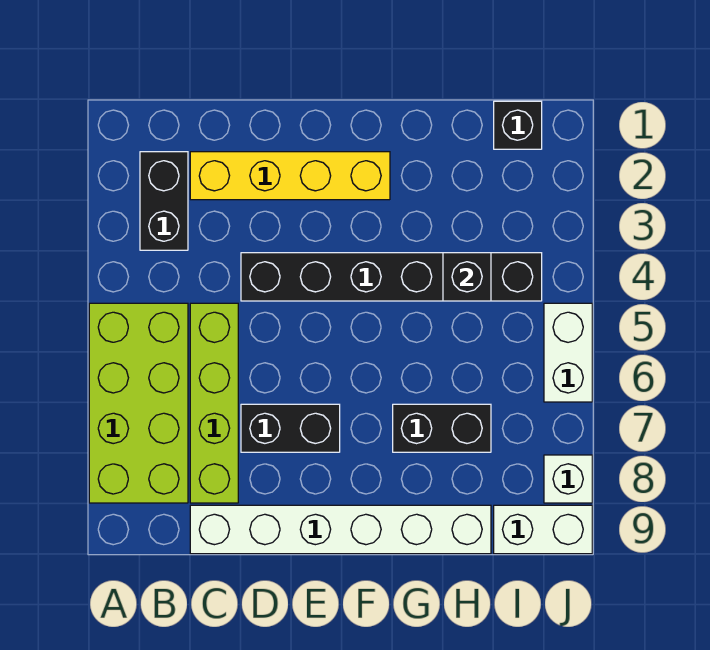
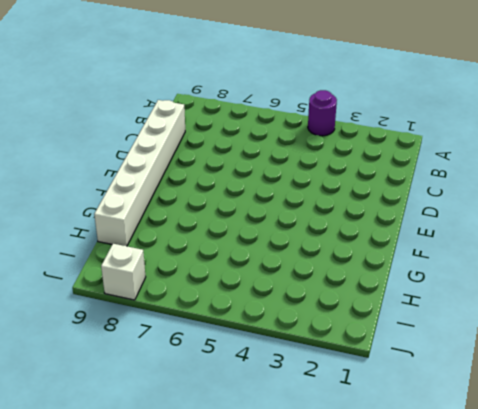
purple 1x1 round brick [308,90,337,136] -> none
none -> lime 2x4 brick [89,303,188,503]
none -> black 1x2 brick [140,152,188,250]
none -> yellow 1x4 brick [190,152,390,200]

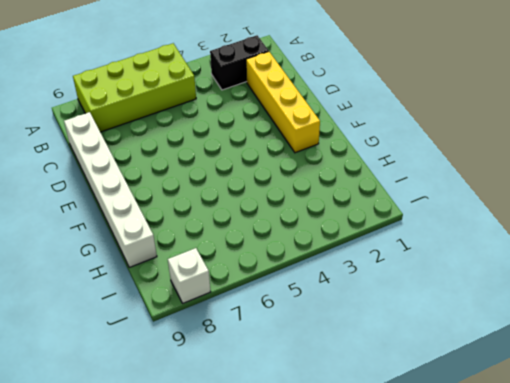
none -> lime 1x4 brick [190,303,238,503]
none -> black 1x6 brick [241,253,542,301]
none -> black 1x2 brick [241,404,340,452]

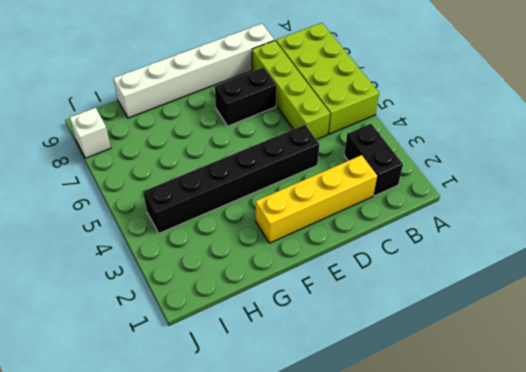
none -> black 1x2 brick [393,404,491,452]
none -> black 1x1 brick [494,101,542,149]
none -> white 1x2 brick [494,505,592,554]

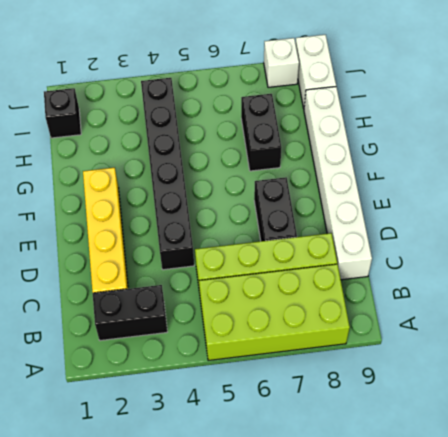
none -> white 1x2 brick [544,303,592,402]
none -> black 1x1 brick [443,253,491,301]

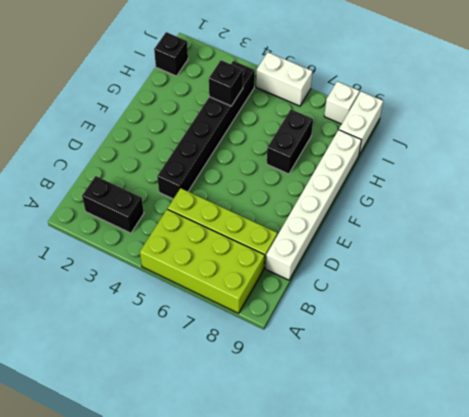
none -> yellow 1x4 brick [190,152,390,200]
none -> black 1x2 brick [241,404,340,452]

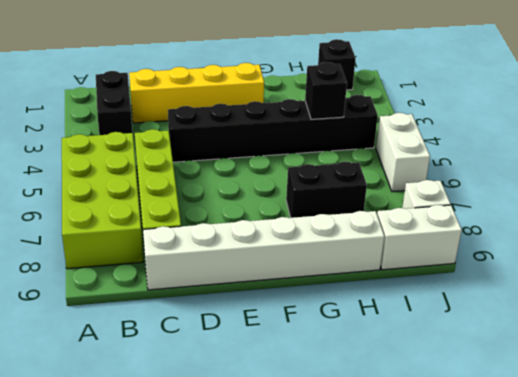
none -> black 1x2 brick [241,404,340,452]

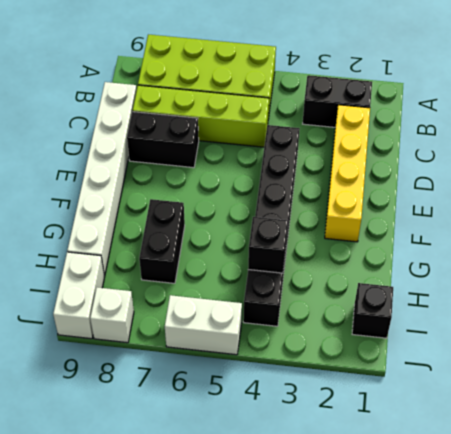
black 1x2 brick [127,112,199,168] -> black 1x2 brick turned to [241,404,340,452]

